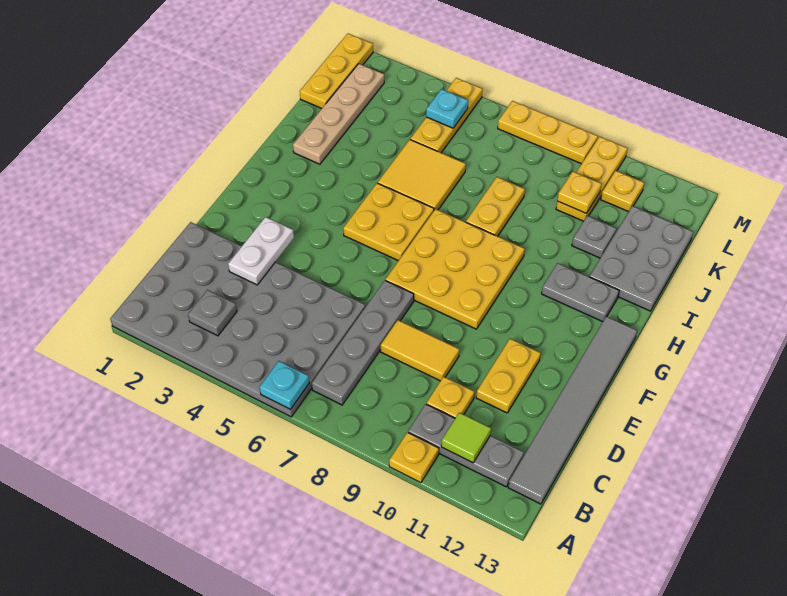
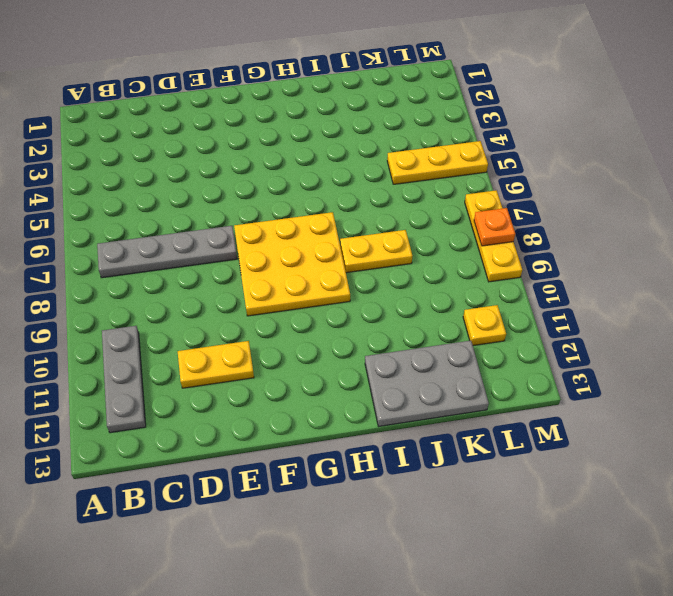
orange 1x1 plate [474,208,515,246] -> none
none -> grey 4x6 plate [110,222,365,417]
none -> yellow 1x1 plate [389,432,439,483]
none -> grey 1x6 tile [508,316,637,504]

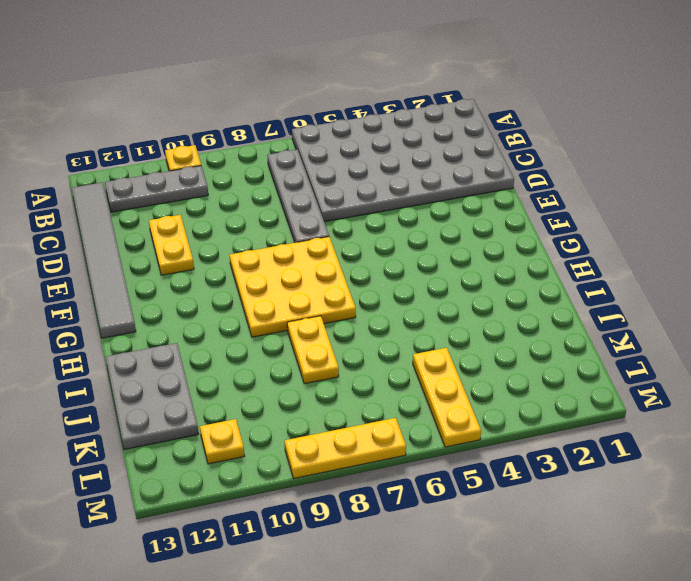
none -> yellow 1x1 plate [426,377,474,418]
none -> yellow 1x2 tile [381,320,459,381]
none -> yellow 2x2 plate [343,183,434,261]

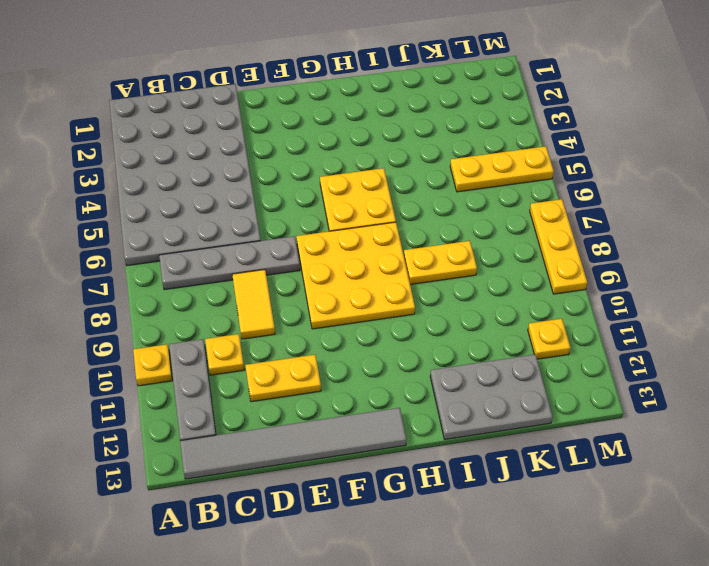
none -> grey 1x2 plate [542,263,619,322]
none -> tan 1x4 plate [293,64,384,164]
none -> yellow 2x2 tile [378,140,466,210]

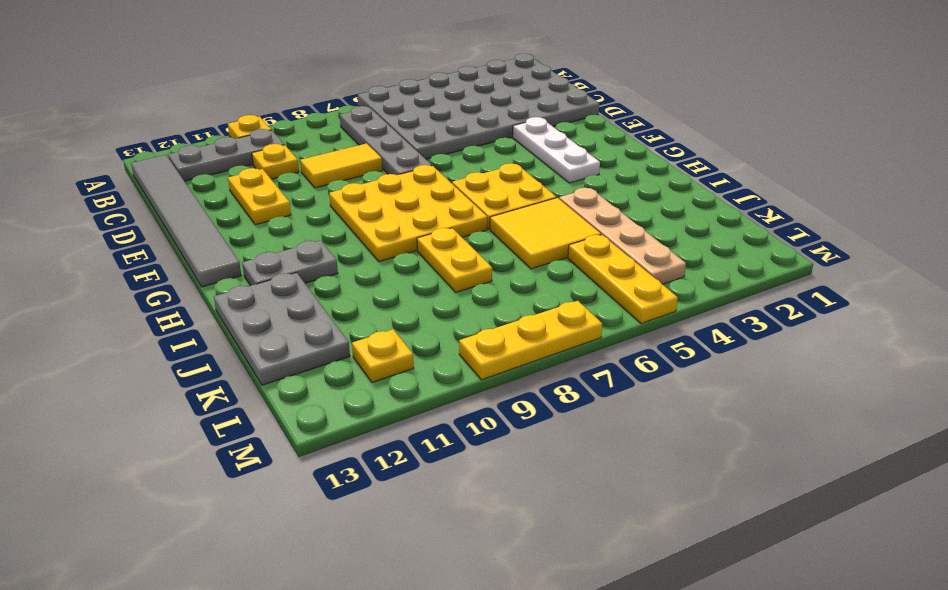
white 1x3 plate [513,117,600,183] -> none
tan 1x4 plate [559,188,686,284] -> tan 1x4 plate moved to [293,64,384,164]
none -> grey 1x1 plate [572,216,617,258]
none -> yellow 1x3 plate [300,33,373,109]
none -> yellow 1x3 plate [556,137,628,221]

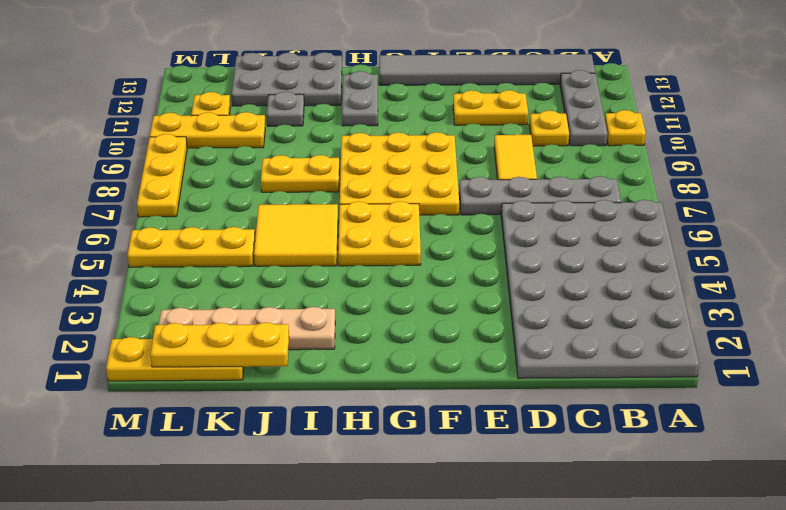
yellow 1x3 plate [150,322,289,367] -> none
none -> cyan 1x1 plate [260,361,309,410]
none -> grey 1x1 plate [188,290,237,336]
none -> lime 1x1 tile [441,413,491,463]

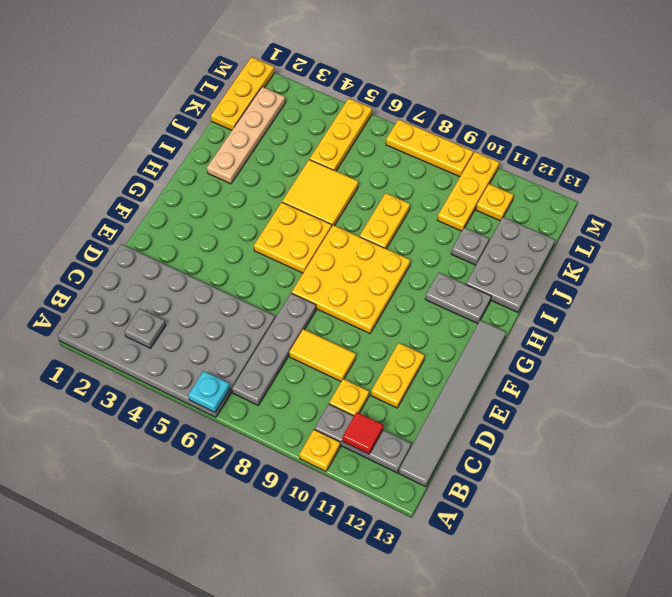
red 1x1 tile [342,412,383,454] -> lime 1x1 tile [441,413,491,463]
none -> white 1x2 plate [228,217,294,285]
none -> yellow 1x1 plate [557,172,601,213]
none -> cyan 1x1 plate [426,89,468,128]

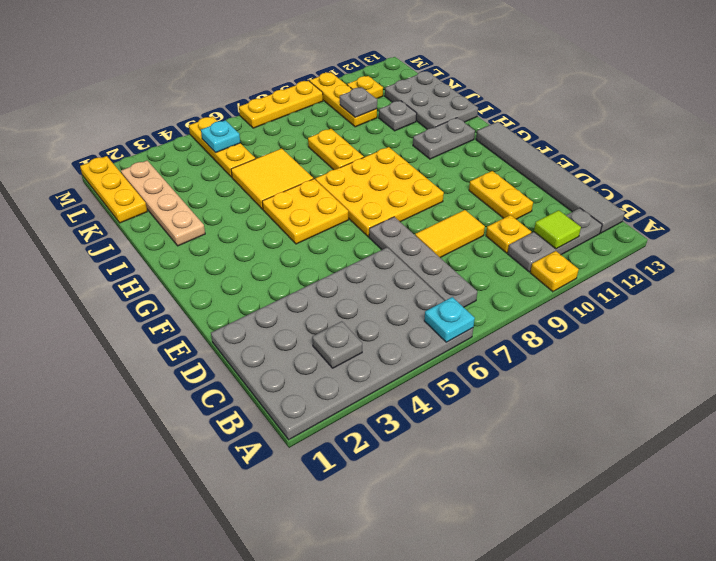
grey 1x1 plate [340,87,377,117] -> yellow 1x1 plate [557,172,601,213]
none -> white 1x2 plate [228,217,294,285]

